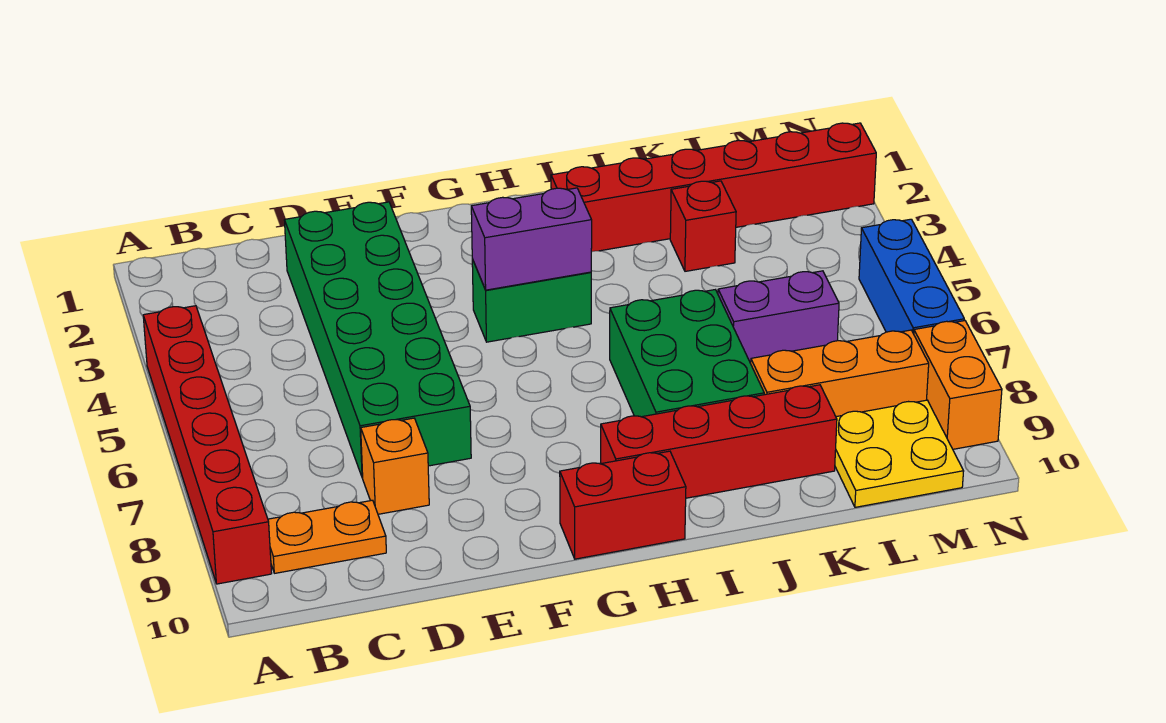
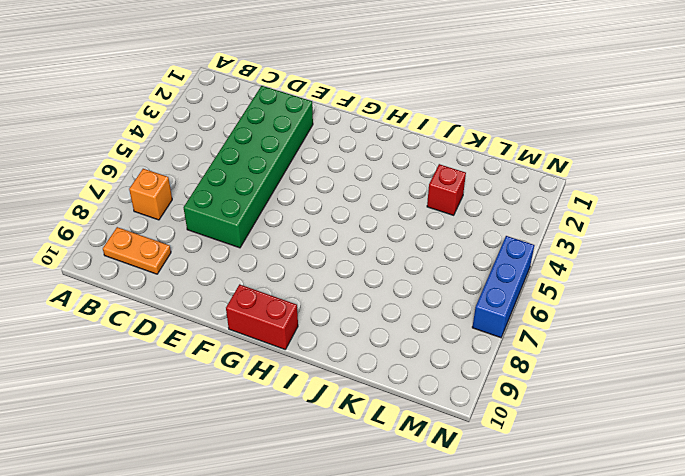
orange 1x1 brick [129,169,172,220] -> orange 1x1 brick moved to [361,418,429,514]
none -> red 1x6 brick [143,306,272,584]
none -> green 1x2 brick [472,259,591,342]
none -> red 1x4 brick [601,385,837,498]

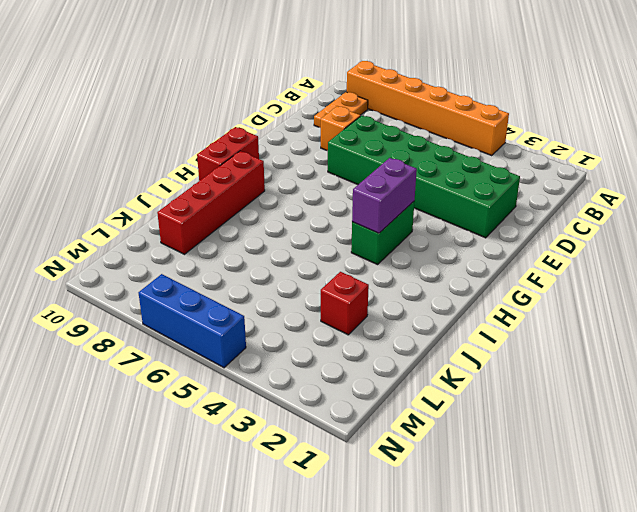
orange 1x6 brick [347,61,509,156] -> red 1x6 brick [143,306,272,584]
none -> red 1x6 brick [551,123,876,252]
none -> green 2x3 brick [610,290,764,417]
none -> purple 1x2 brick [718,271,839,363]

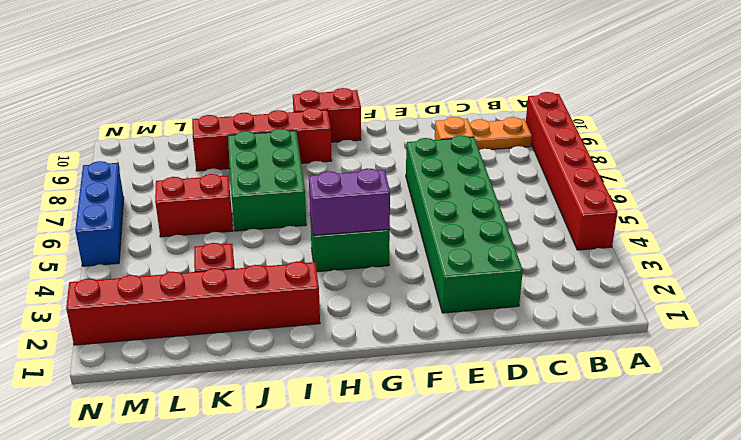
red 1x2 brick [155,174,233,237] -> purple 1x2 brick [718,271,839,363]
none -> orange 1x3 brick [751,330,929,417]
none -> yellow 2x2 plate [835,400,964,507]
none -> orange 1x2 brick [914,321,1002,449]

